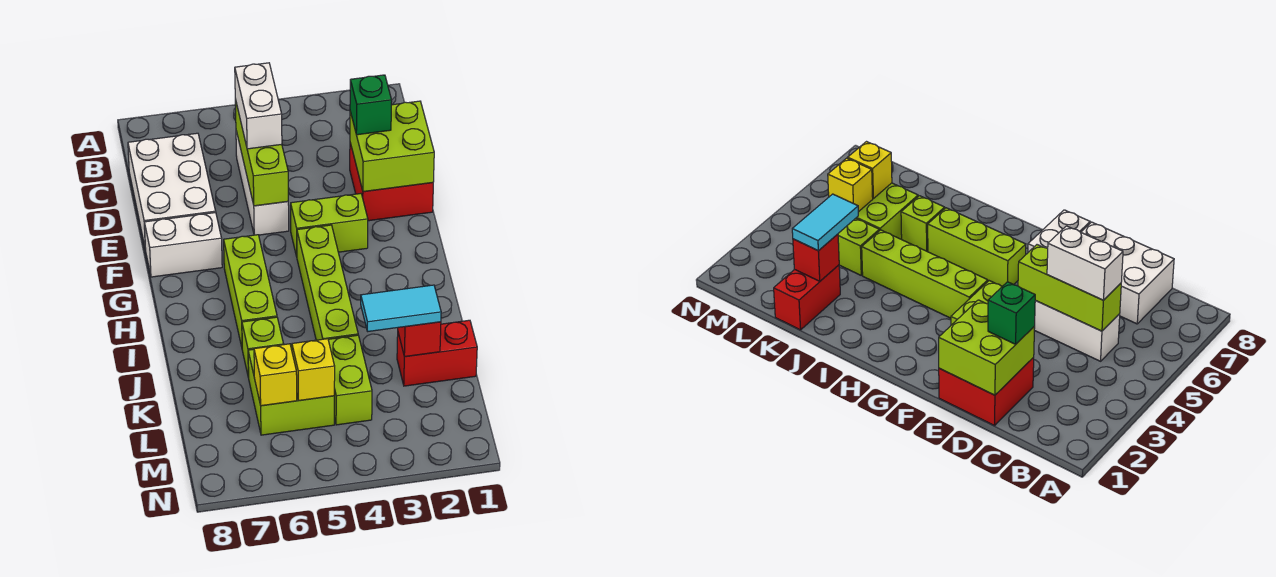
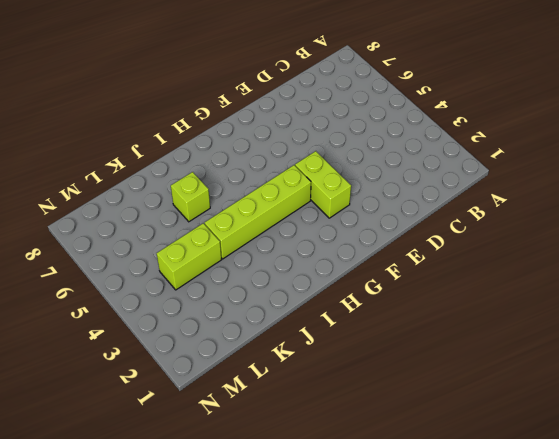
none -> white 1x3 brick [236,131,289,235]
none -> white 2x3 brick [128,133,216,250]
none -> red 2x2 brick [350,143,433,221]

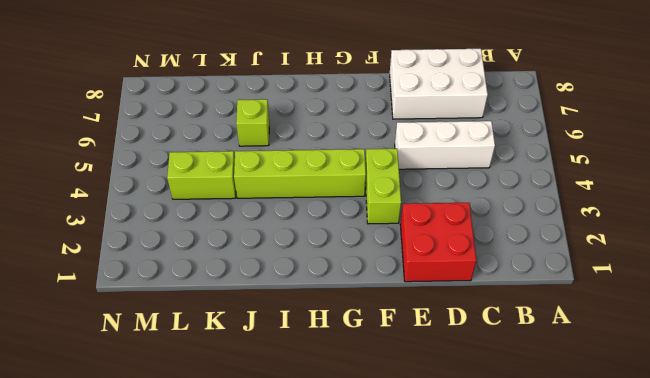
none -> white 1x2 brick [144,213,222,277]
none -> lime 1x3 brick [224,235,277,347]
none -> red 1x2 brick [397,320,477,386]

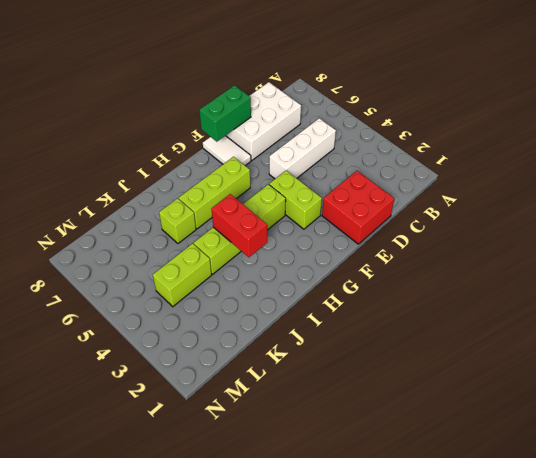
green 1x2 brick [199,85,251,142] -> none
white 1x2 tile [203,136,251,166] -> white 1x2 brick [144,213,222,277]
red 1x2 brick [212,194,267,257] -> red 1x2 brick moved to [397,320,477,386]
none -> lime 2x2 brick [248,344,334,435]
none -> lime 1x3 brick [235,99,288,206]
none -> lime 2x2 brick [350,101,434,192]

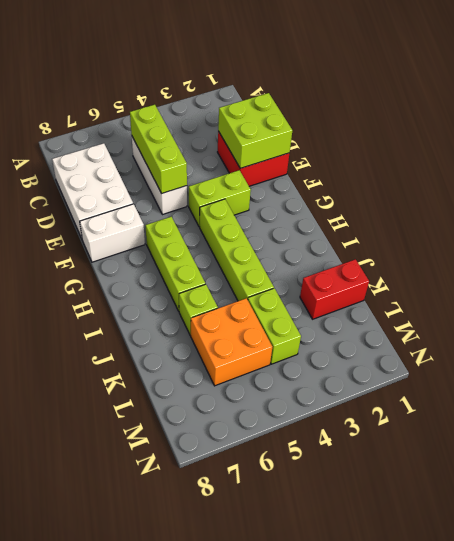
orange 2x2 brick [190,298,272,386] -> lime 2x2 brick [248,344,334,435]
none -> red 1x1 brick [398,322,441,357]
none -> yellow 1x1 brick [292,339,335,401]
none -> yellow 1x1 brick [254,344,297,406]

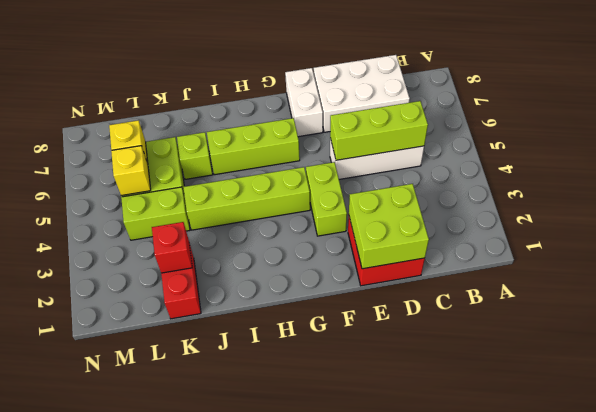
none -> white 1x2 brick [235,63,282,149]
none -> green 1x1 brick [350,75,392,135]
none -> cyan 1x2 tile [361,285,441,331]

